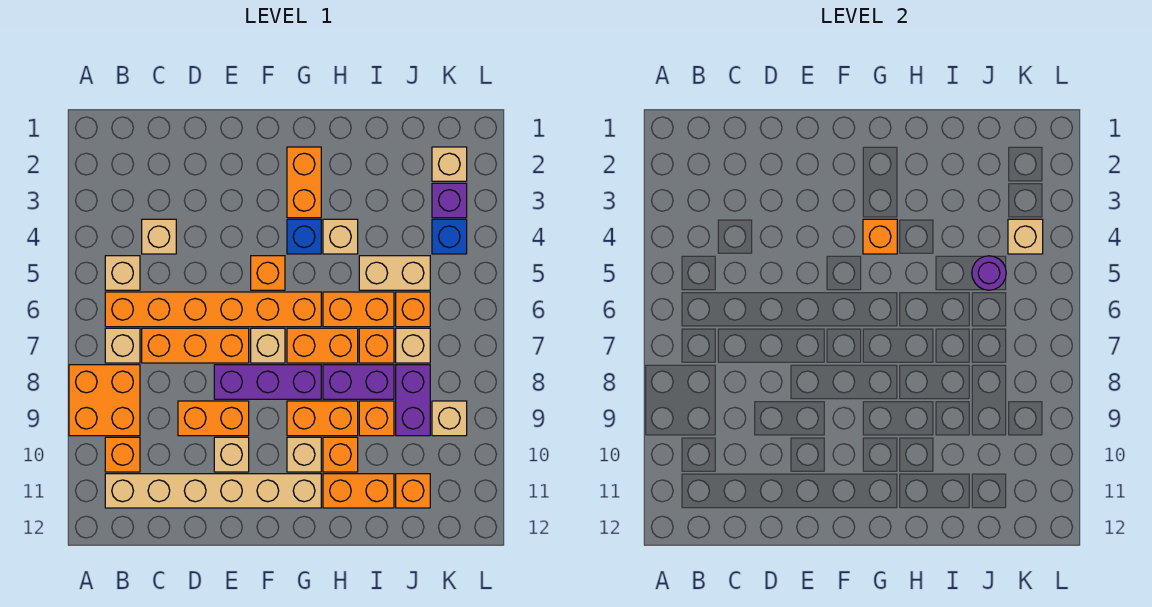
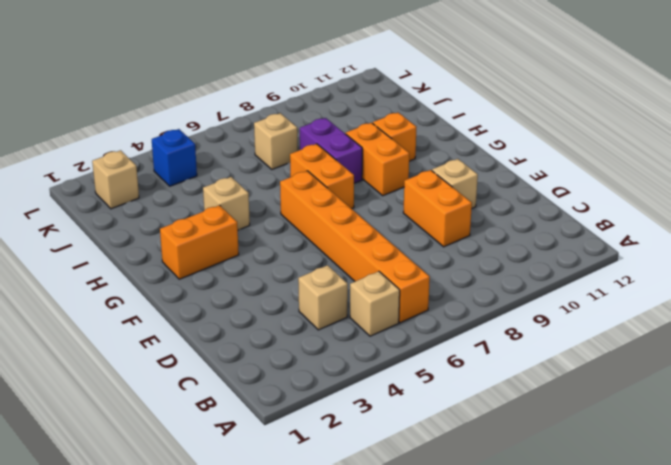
none -> orange 2x2 brick [69,365,140,436]
none -> tan 1x1 brick [105,328,140,363]
none -> orange 1x1 brick [105,437,140,472]
none -> tan 1x6 brick [105,474,321,508]

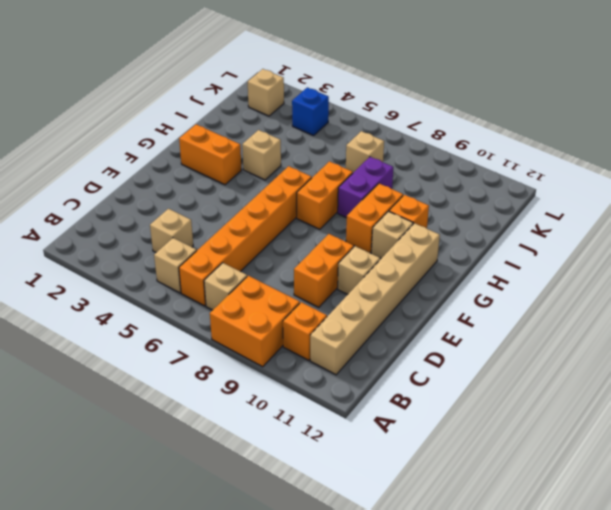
none -> orange 1x3 brick [142,328,249,363]
none -> purple 1x3 brick [214,365,321,399]
none -> orange 1x1 brick [251,256,285,290]
none -> tan 1x1 brick [251,328,285,363]

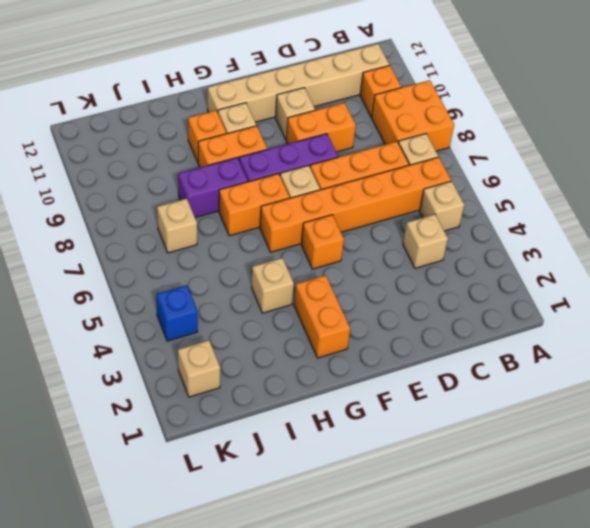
none -> blue 1x1 brick [287,219,321,254]
none -> orange 1x2 brick [323,292,394,327]
none -> orange 1x2 brick [323,474,394,508]
none -> tan 1x2 brick [359,256,430,290]

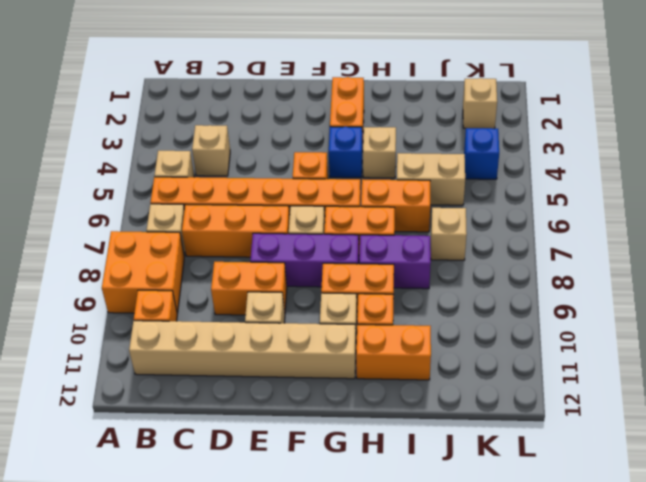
none -> orange 1x1 brick [359,328,394,363]
none -> orange 1x1 brick [359,401,394,436]
none -> orange 1x1 brick [396,292,430,327]
none -> purple 1x2 brick [396,365,430,436]

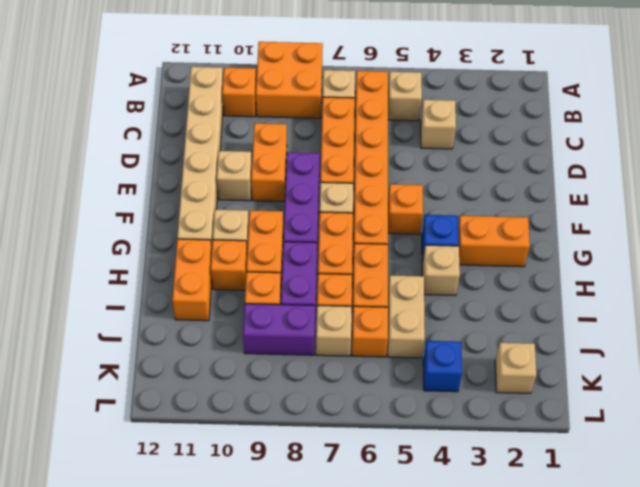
none -> orange 1x1 brick [396,474,430,508]
none -> purple 1x1 brick [432,183,467,218]
none -> tan 1x1 brick [432,401,467,436]
none -> orange 1x1 brick [863,219,897,254]

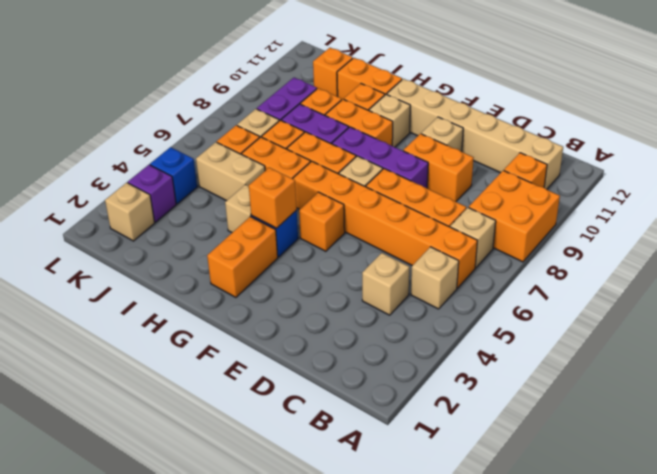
none -> tan 1x1 brick [432,401,467,436]
none -> purple 1x1 round brick [972,256,1006,290]
none -> tan 1x1 brick [1008,219,1043,254]

